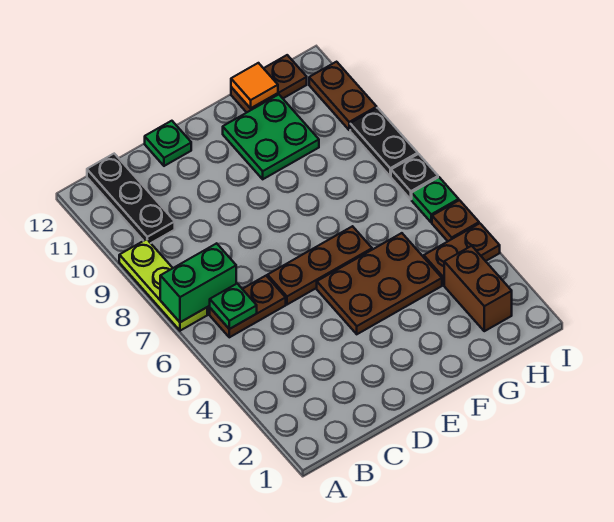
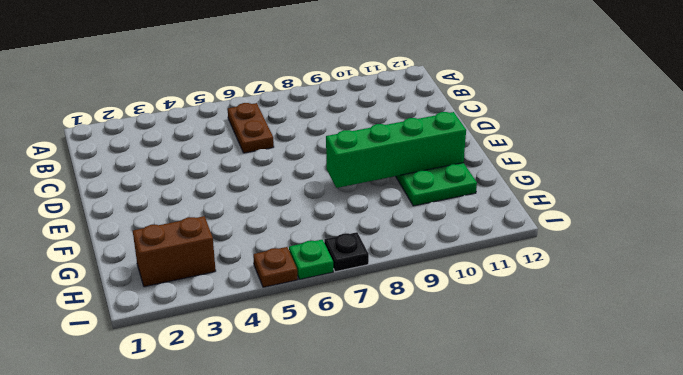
green 1x4 brick [326,112,466,188] -> none
none -> lime 1x3 plate [119,239,207,331]
none -> black 1x3 plate [87,154,175,243]
none -> brown 1x3 plate [267,226,372,305]

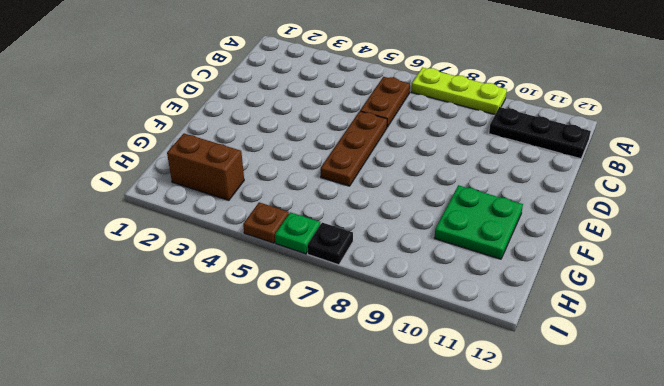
none -> green 1x1 plate [145,121,191,166]
none -> brown 2x3 plate [317,233,442,334]
none -> brown 1x2 plate [231,55,307,112]

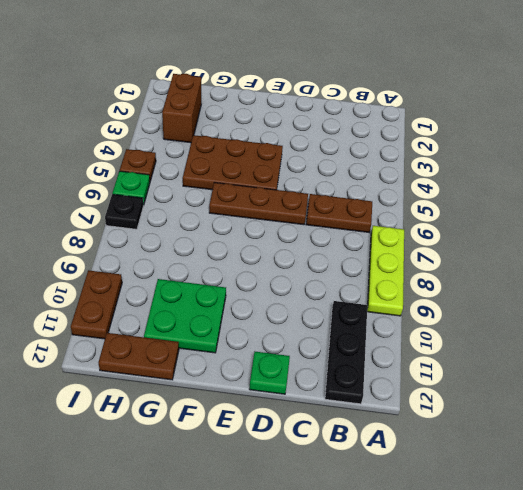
none -> brown 1x2 plate [424,223,500,285]
none -> black 1x2 plate [350,108,418,176]
none -> green 1x2 brick [160,243,236,322]

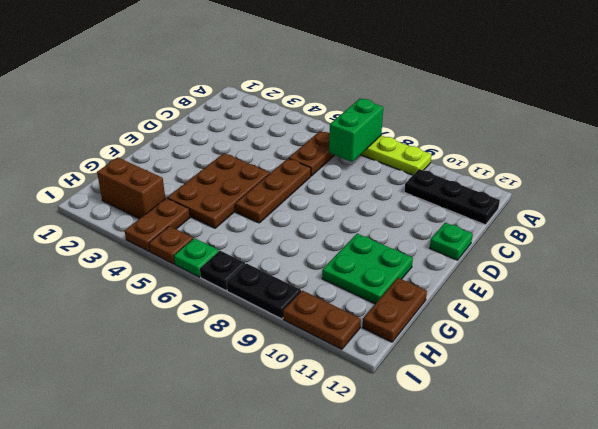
none -> green 1x1 plate [210,284,257,329]
none -> orange 1x1 tile [231,63,278,108]

